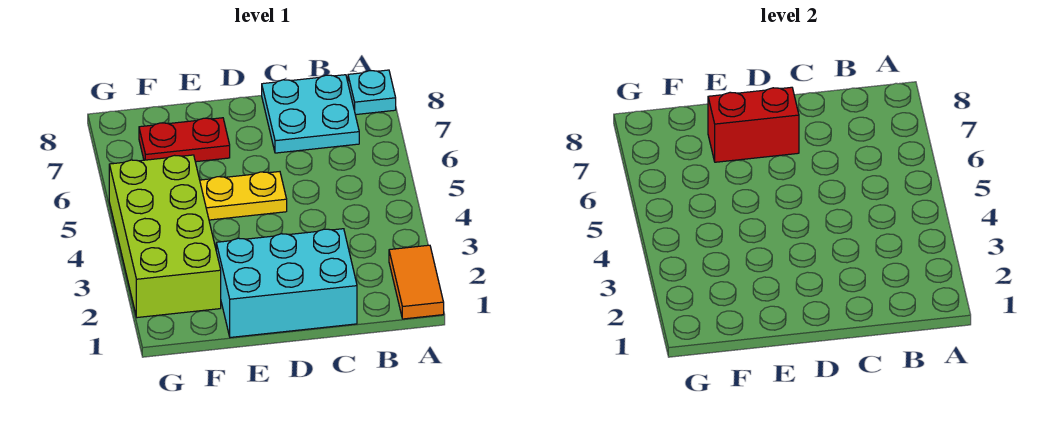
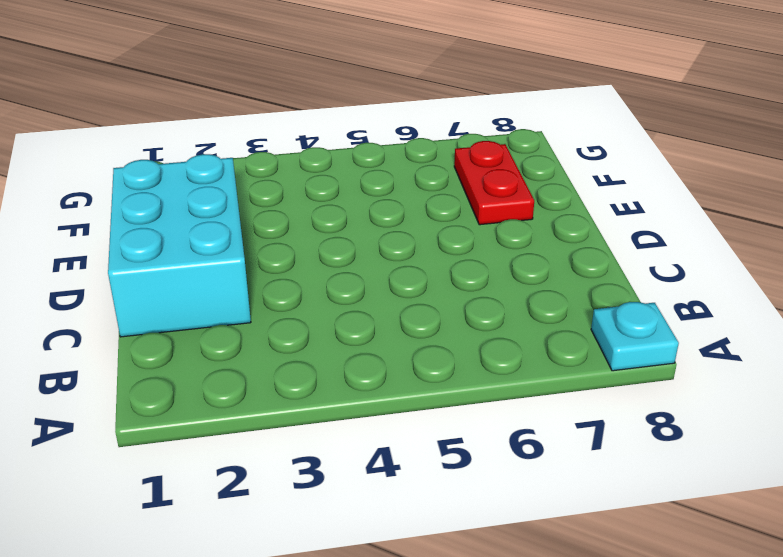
none -> orange 1x2 tile [389,245,444,319]
none -> cyan 2x2 plate [262,75,359,153]

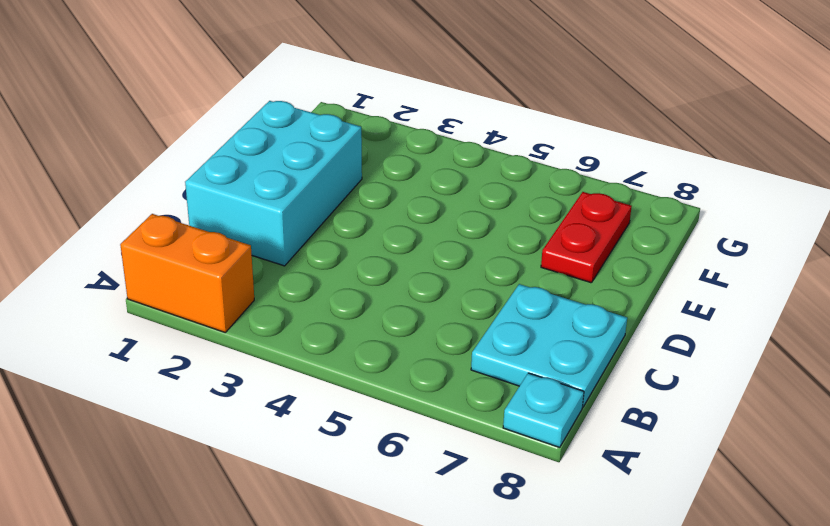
orange 1x2 brick [120,214,254,332] -> orange 1x2 tile [389,245,444,319]
none -> yellow 1x2 plate [200,172,287,220]
none -> lime 2x4 brick [109,155,221,318]

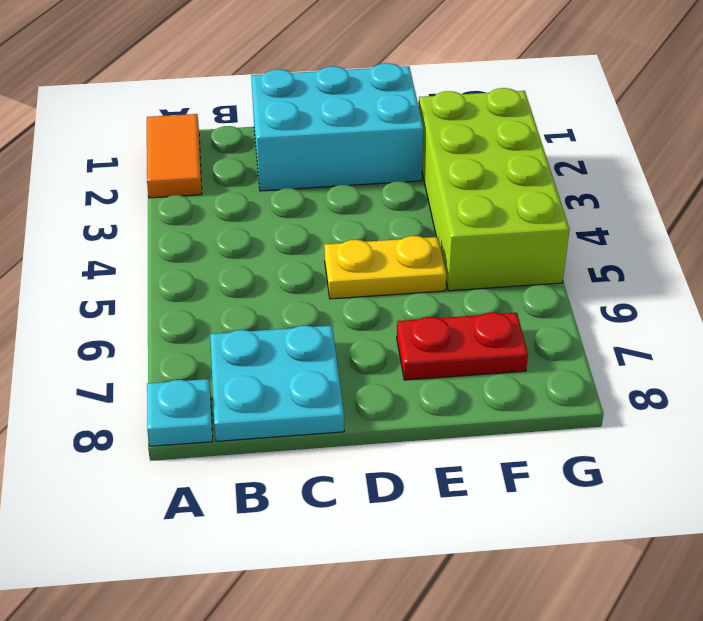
none -> red 1x2 brick [708,87,799,162]

